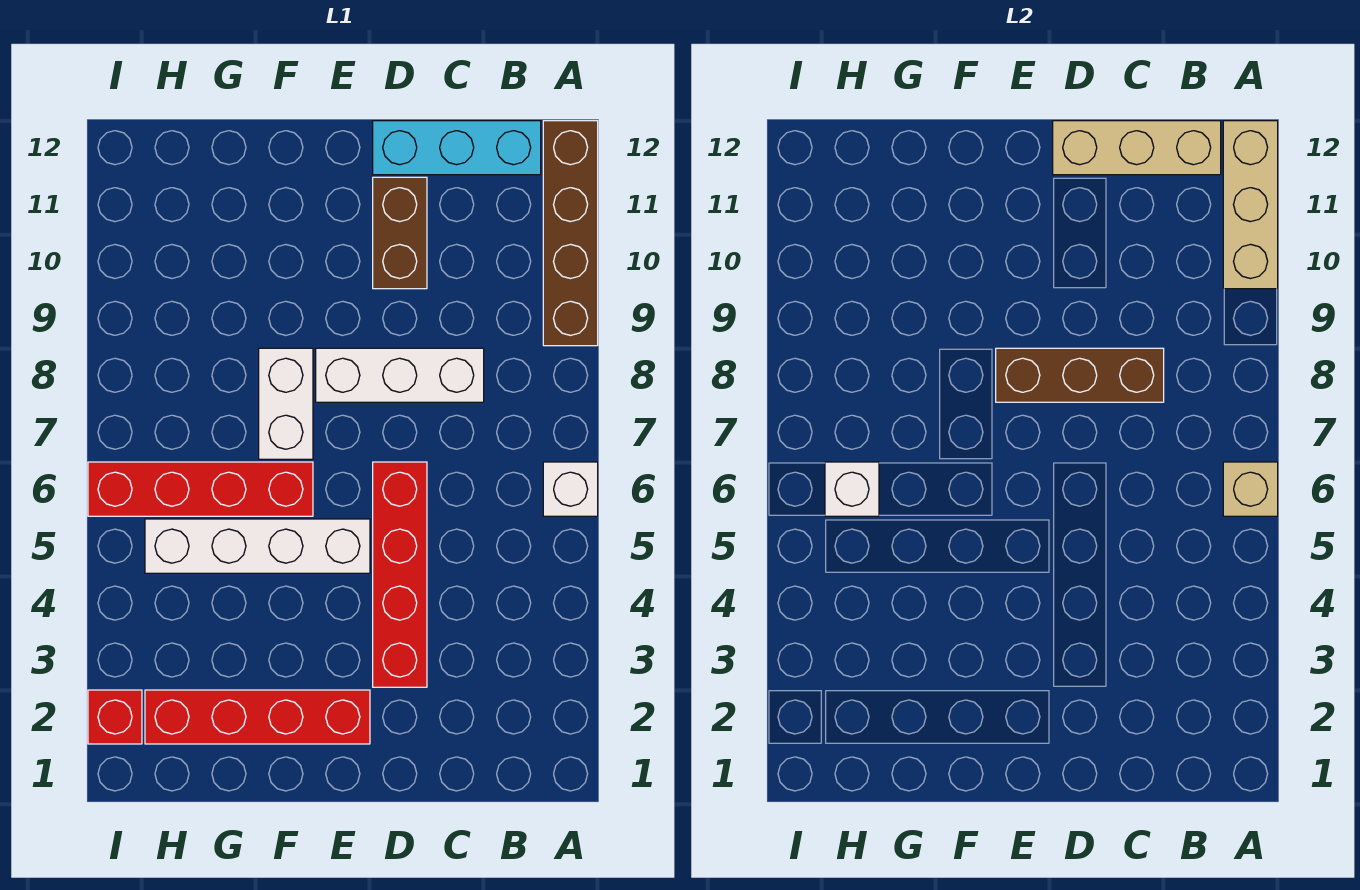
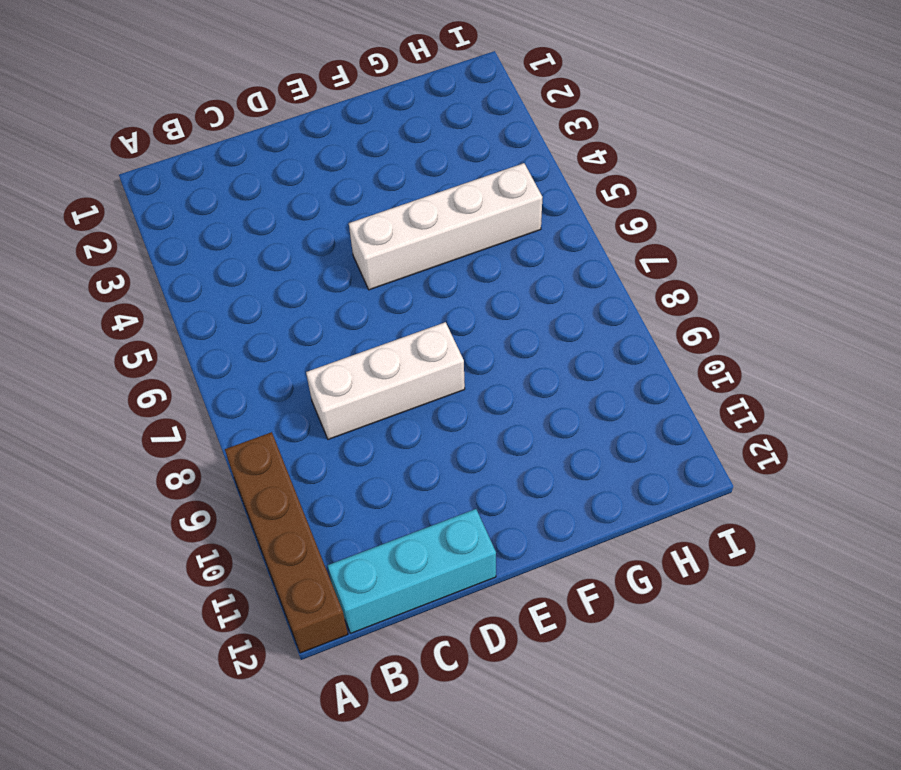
none -> white 1x1 brick [543,462,598,516]
none -> red 1x4 brick [373,462,427,687]
none -> brown 1x2 brick [373,177,427,289]

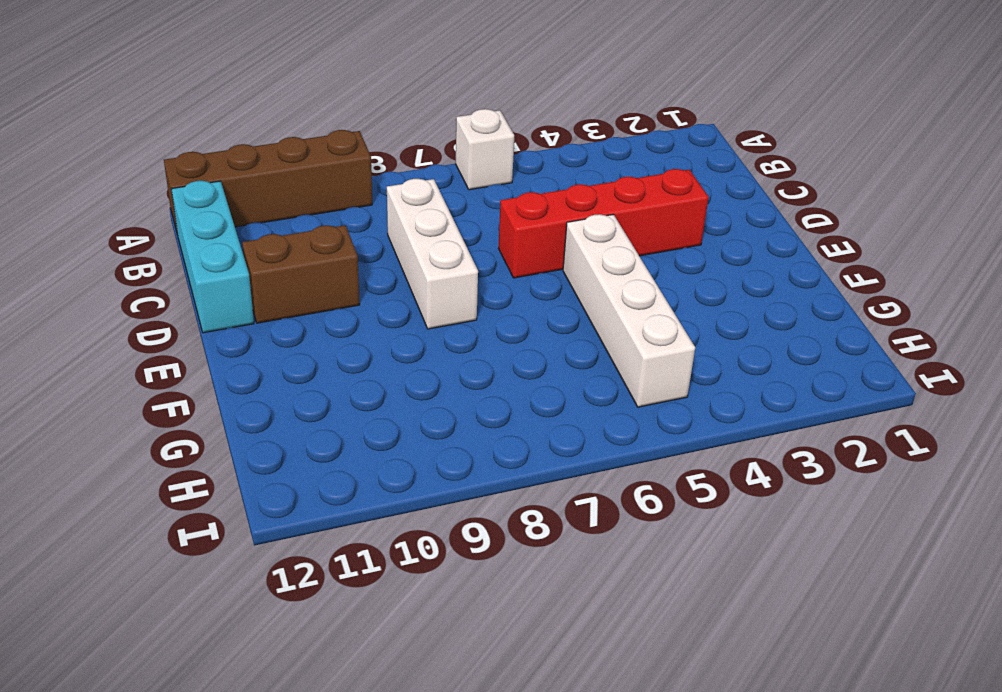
none -> red 1x4 brick [145,690,370,744]
none -> red 1x4 brick [88,462,313,516]
none -> white 1x2 brick [259,348,313,459]

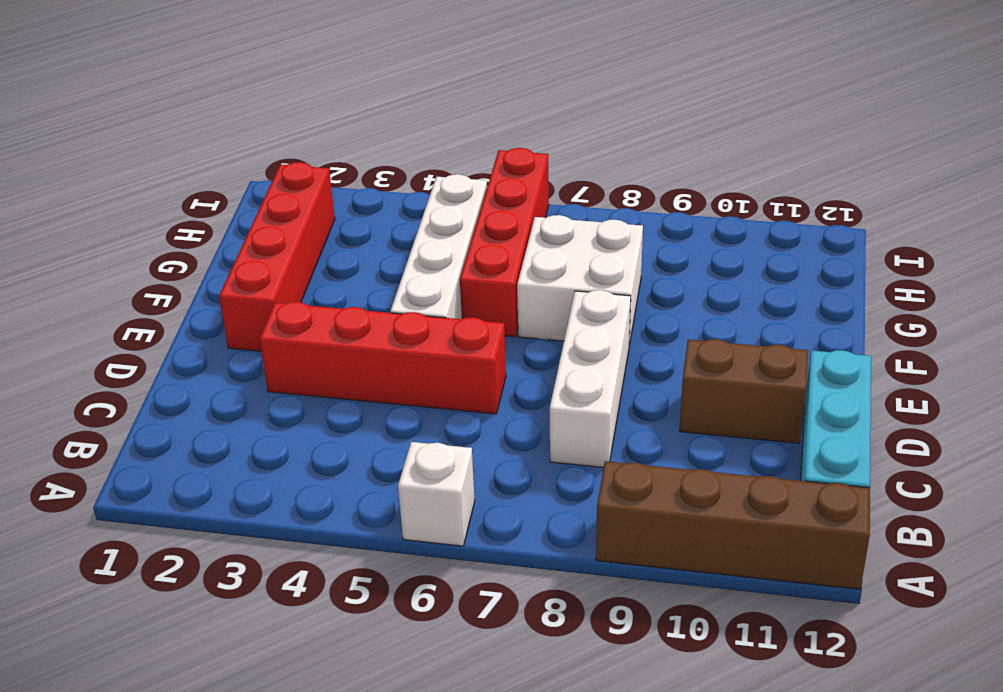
white 2x2 brick [517,215,643,346] -> white 1x2 brick [259,348,313,459]
none -> red 1x1 brick [88,690,142,744]
none -> tan 1x1 brick [1223,462,1278,516]
none -> tan 1x3 brick [1223,121,1278,289]

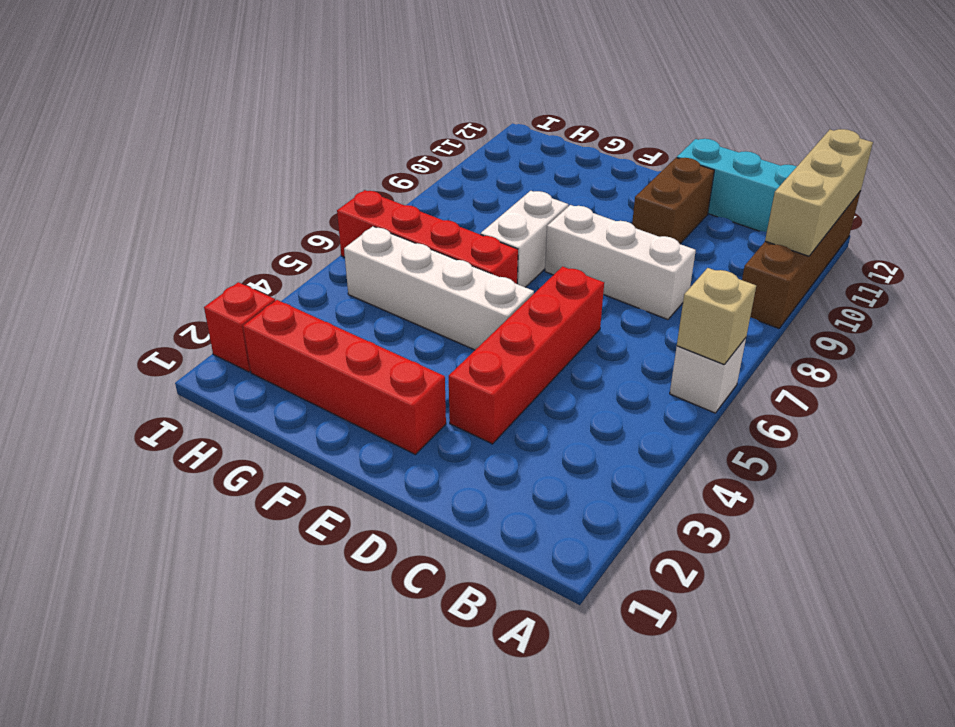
none -> tan 1x3 brick [1053,121,1221,175]
none -> brown 1x3 brick [996,348,1164,402]
none -> white 1x1 brick [825,462,879,516]

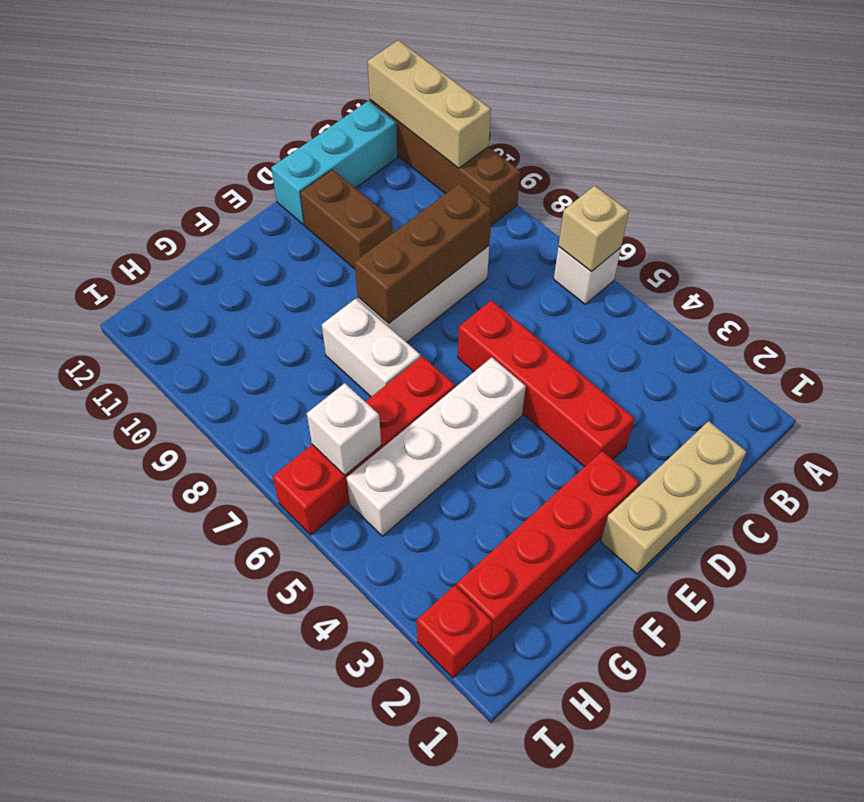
tan 1x3 brick [601,421,747,574] -> tan 1x3 brick moved to [1053,121,1221,175]

